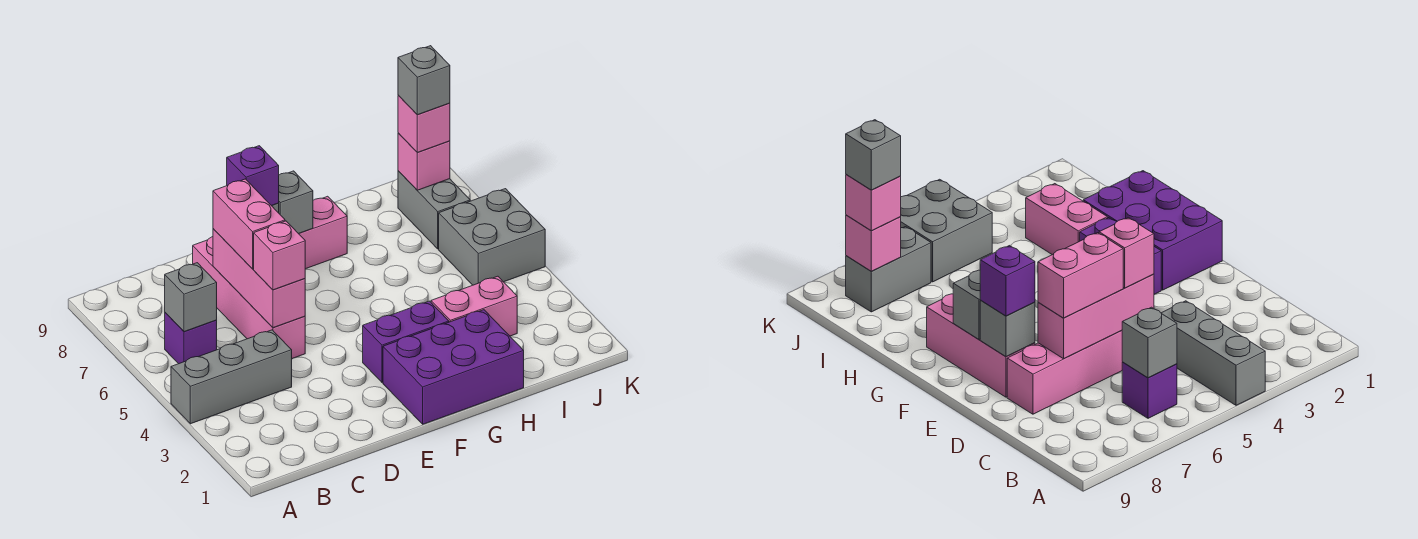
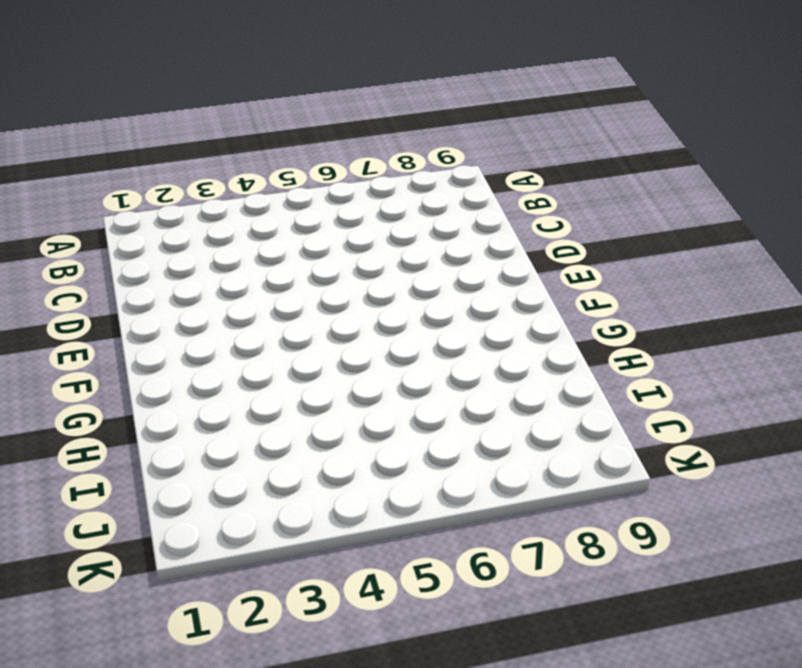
none -> grey 1x3 brick [171,330,292,424]
none -> purple 1x1 brick [165,313,217,364]
none -> pink 1x4 brick [193,237,305,359]

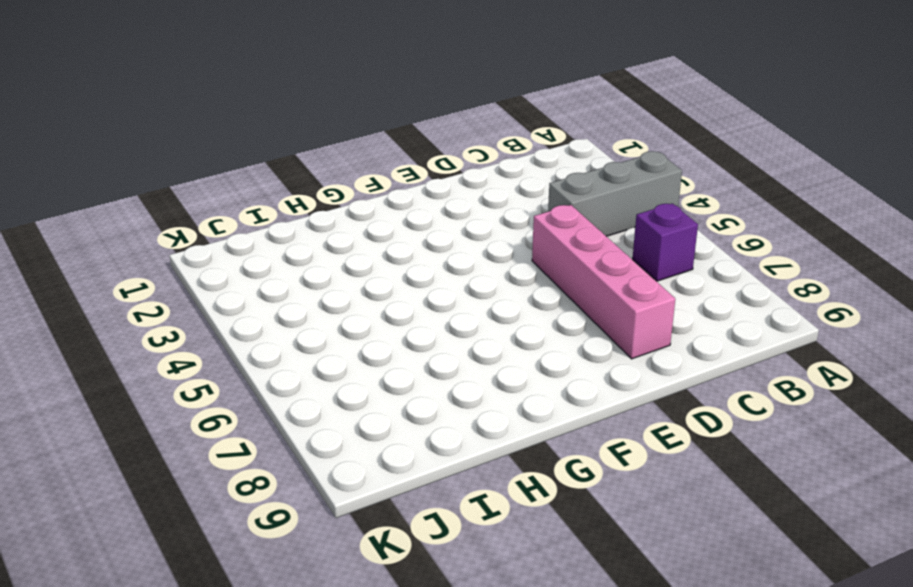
none -> pink 1x3 brick [299,196,347,269]
none -> purple 2x3 brick [383,310,524,424]
none -> purple 1x2 brick [363,301,449,382]

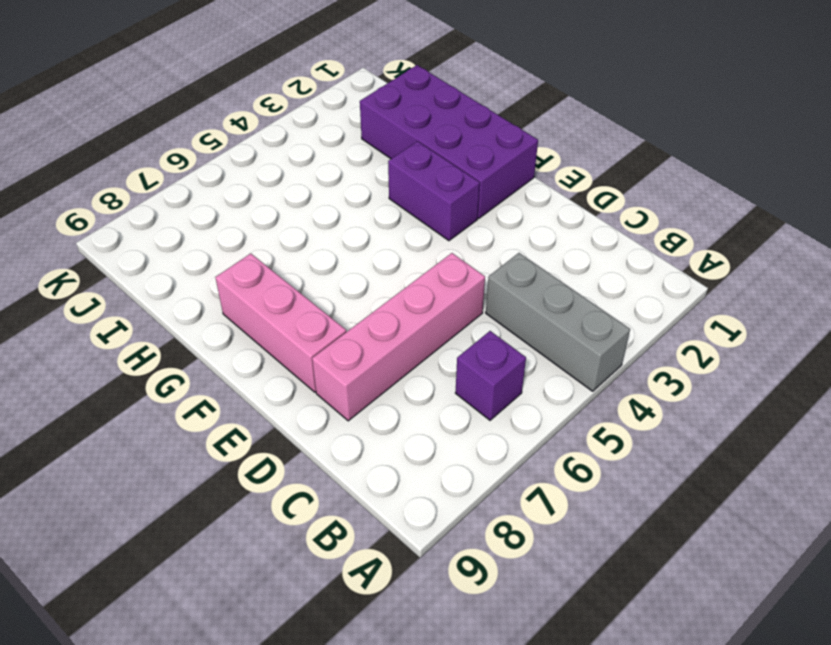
purple 2x4 brick [360,65,538,218] -> purple 2x3 brick [383,310,524,424]
none -> pink 1x2 brick [431,276,517,336]
none -> grey 2x2 brick [439,189,545,285]
none -> grey 1x2 brick [398,171,470,249]

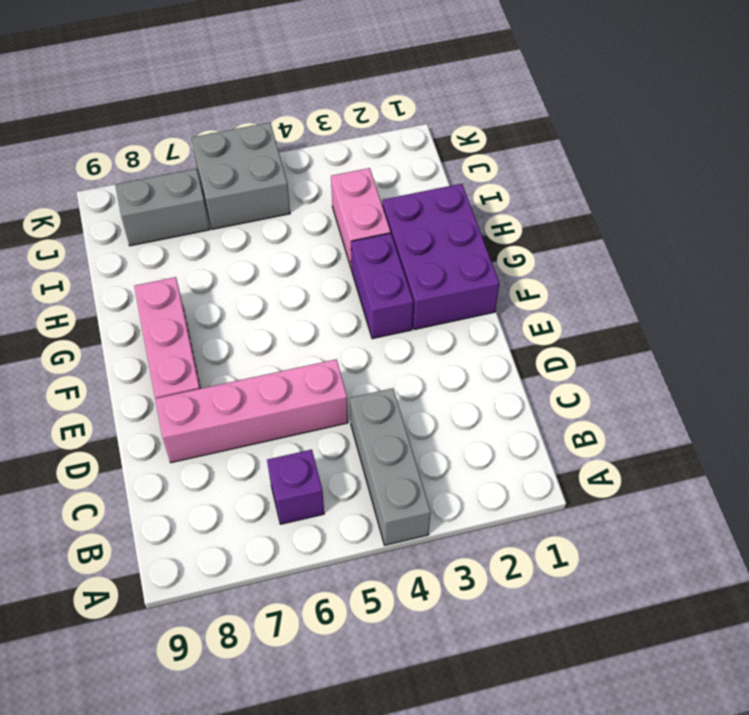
none -> grey 1x1 brick [165,263,217,332]
none -> pink 1x3 brick [213,229,305,328]
none -> grey 1x1 brick [980,301,1035,357]

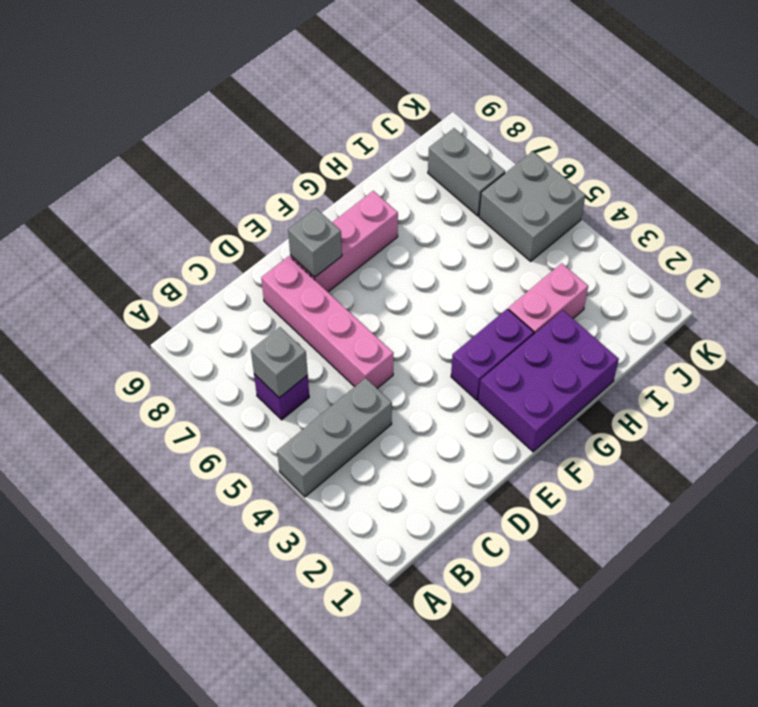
none -> pink 1x3 brick [213,229,305,328]
none -> grey 1x1 brick [279,171,313,234]
none -> pink 1x1 brick [398,133,450,190]

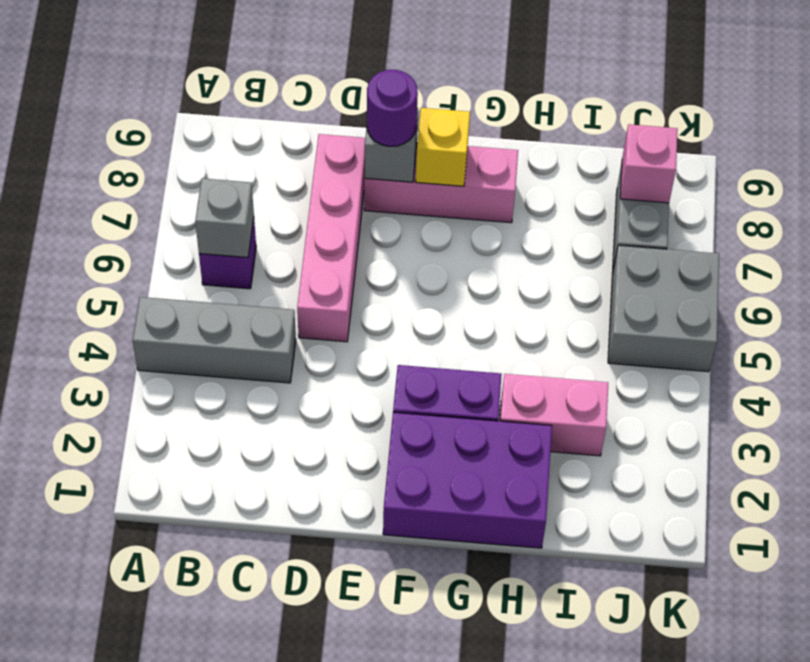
purple 1x1 round brick [367,70,418,146] -> purple 1x1 brick [227,146,279,206]
yellow 1x1 brick [416,108,470,186] -> grey 1x1 brick [279,171,313,234]
none -> pink 1x3 brick [213,229,305,328]
none -> pink 1x1 brick [254,221,305,290]
none -> pink 1x2 brick [213,179,285,269]

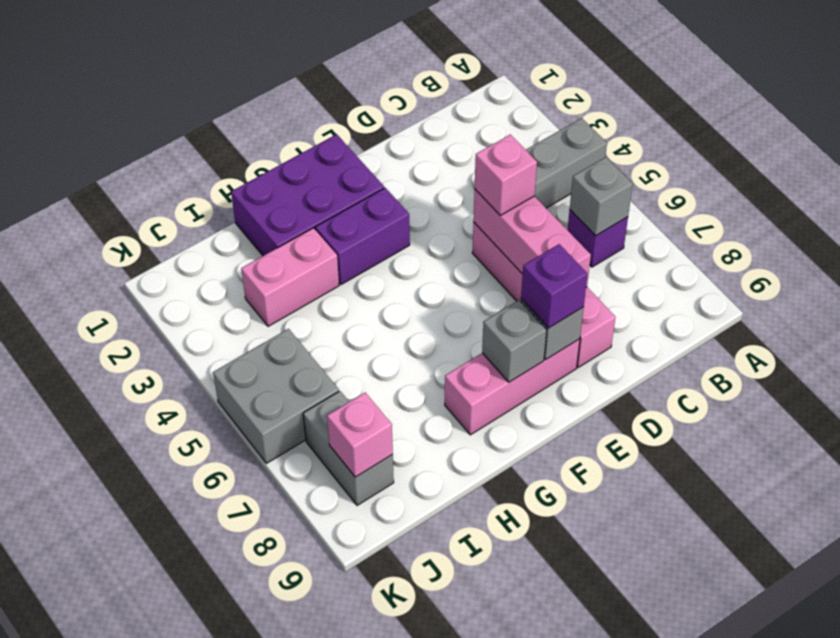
none -> pink 1x2 brick [213,179,285,269]
none -> pink 1x1 brick [398,96,450,152]
none -> grey 1x1 brick [398,46,450,115]

